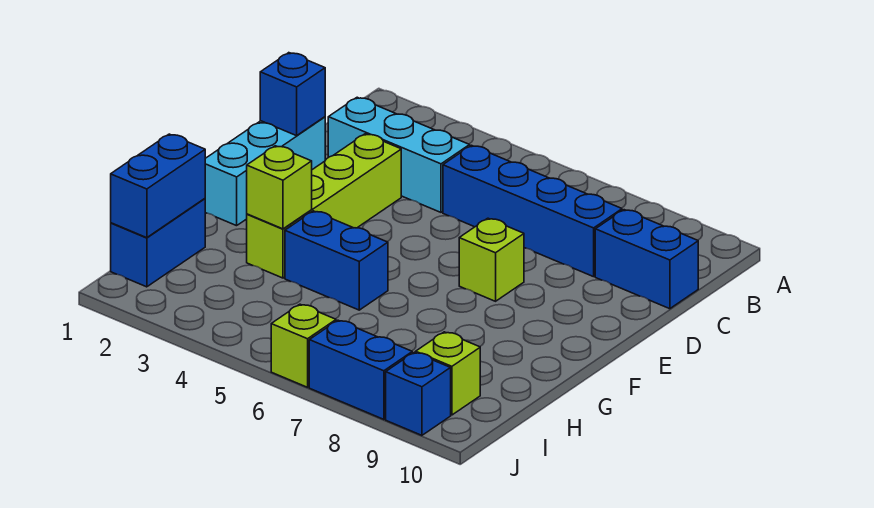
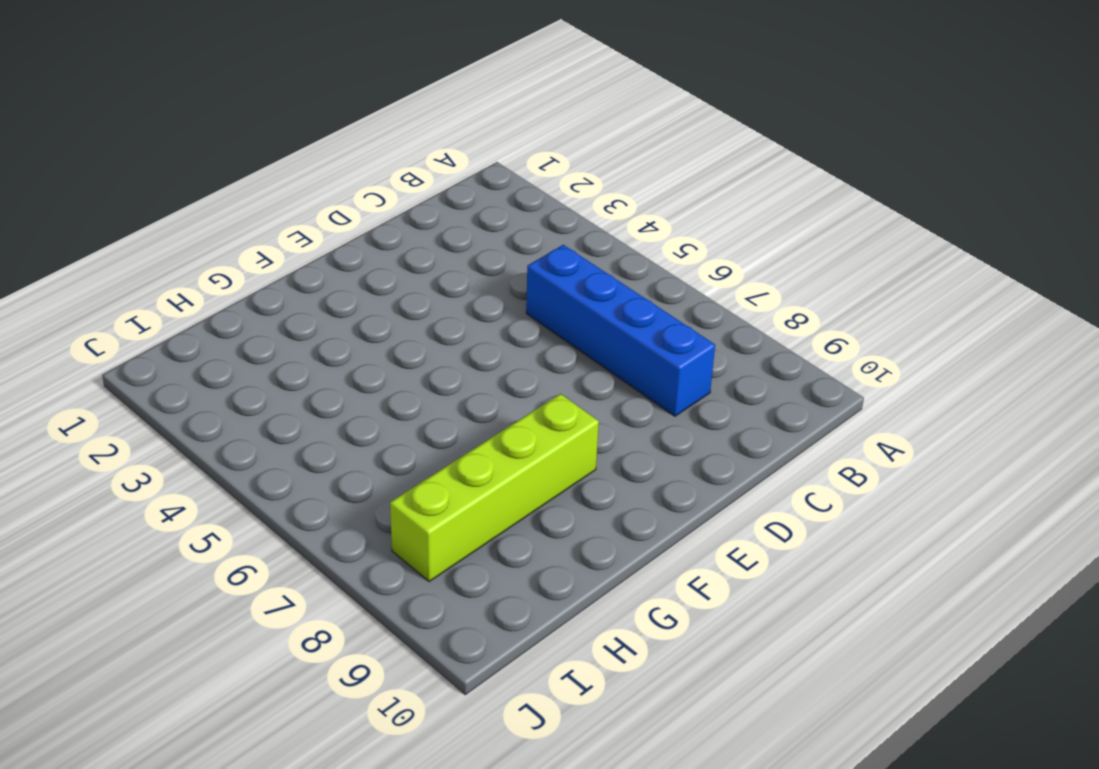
lime 1x4 brick [390,394,599,582] -> lime 1x4 brick moved to [247,134,401,278]
none -> cyan 1x3 brick [328,97,470,212]
none -> blue 1x2 brick [595,210,698,309]
none -> cyan 1x3 brick [205,117,325,226]

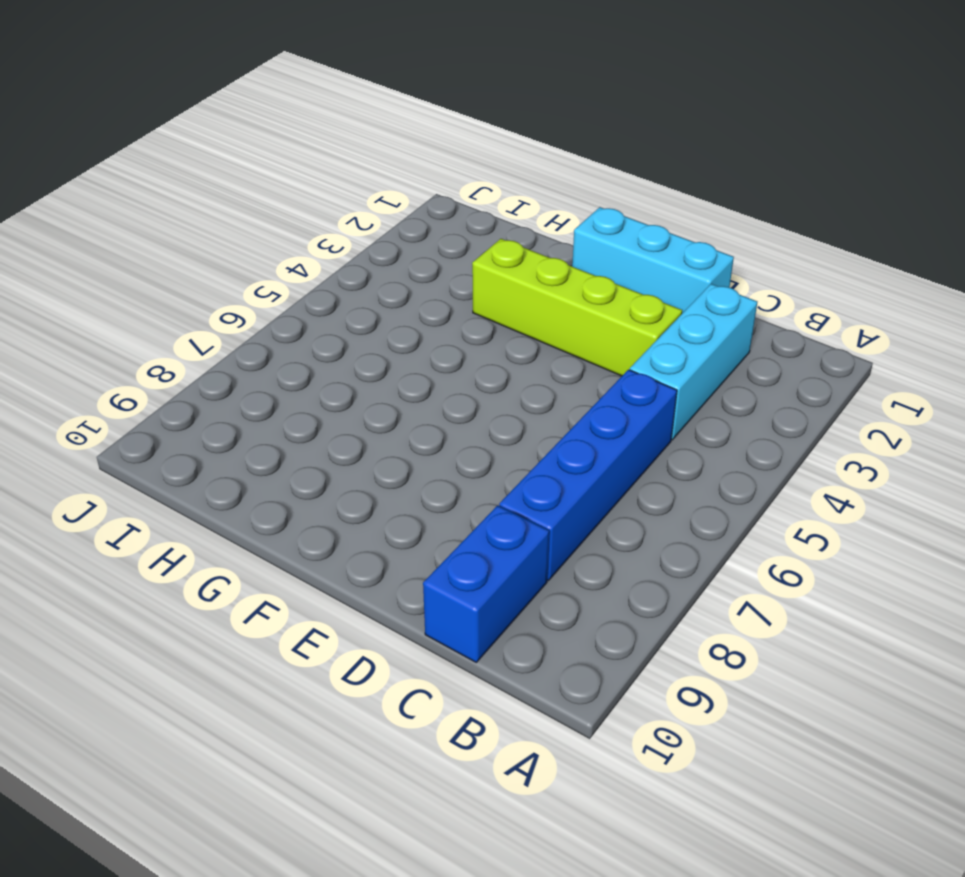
none -> lime 1x1 brick [459,218,524,301]
none -> blue 1x2 brick [285,211,388,310]
none -> blue 1x2 brick [111,199,205,287]

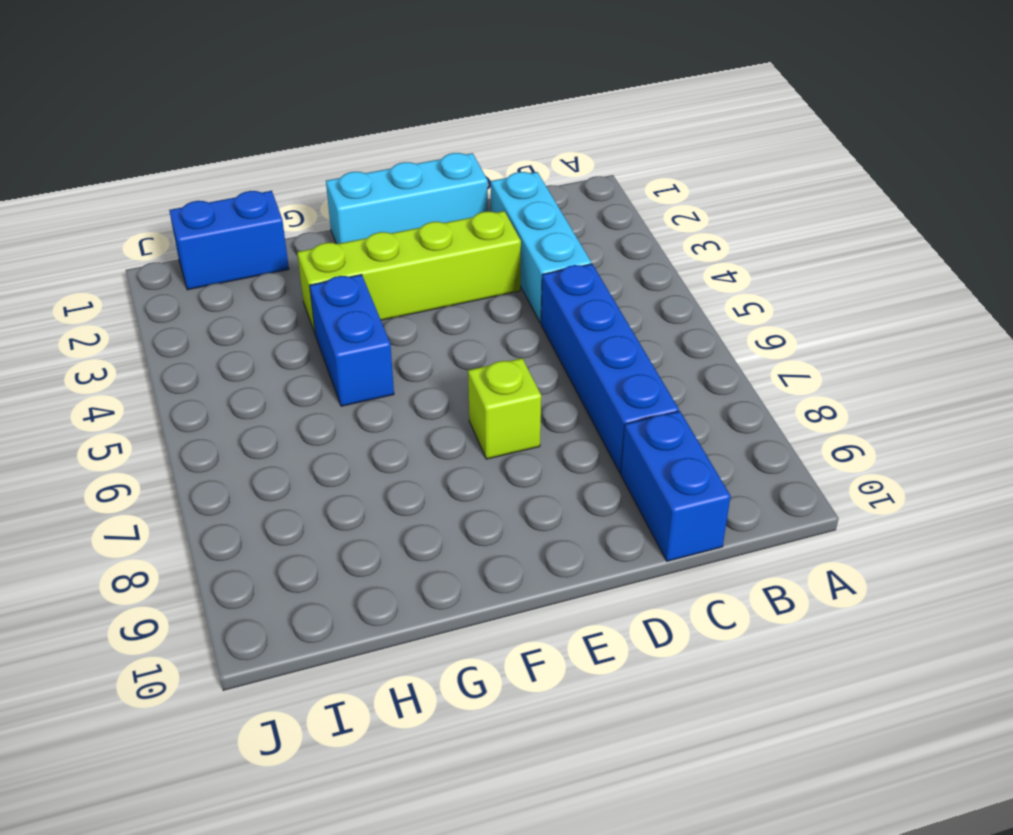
none -> lime 1x1 brick [416,332,480,415]
none -> lime 1x1 brick [271,304,336,387]
none -> blue 1x2 brick [309,320,412,419]

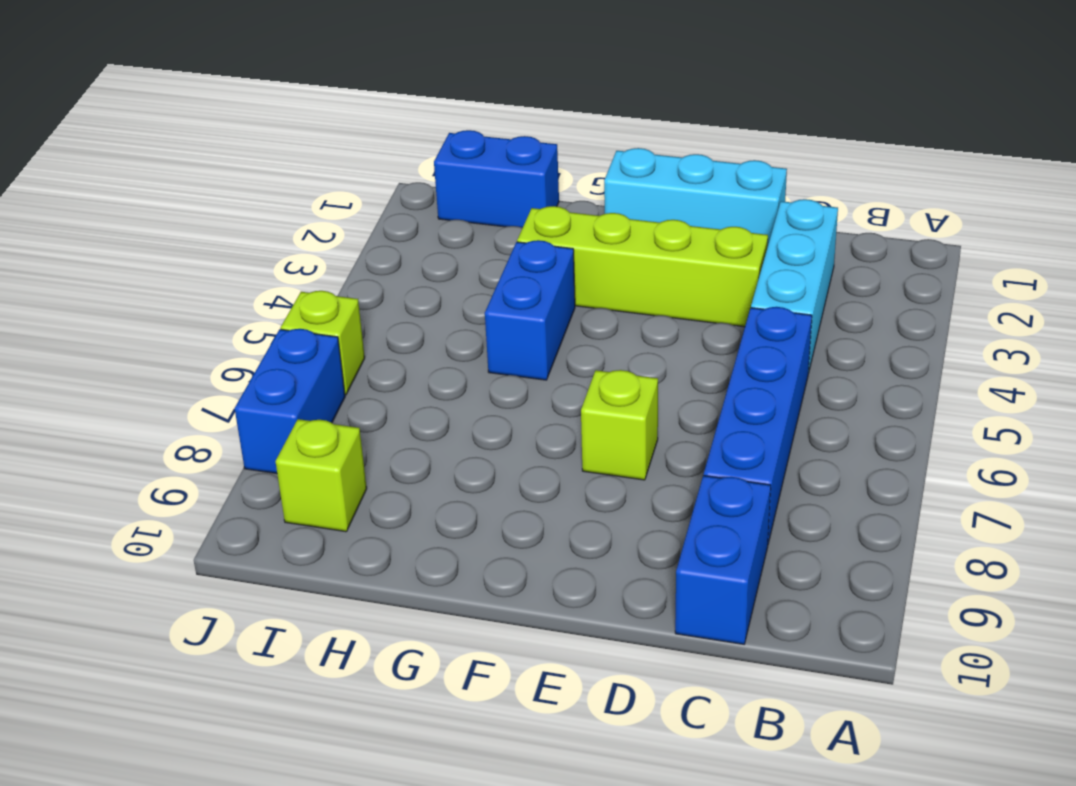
none -> blue 1x1 brick [386,352,451,435]
none -> blue 1x1 brick [260,53,325,136]
none -> lime 1x1 brick [247,146,312,229]

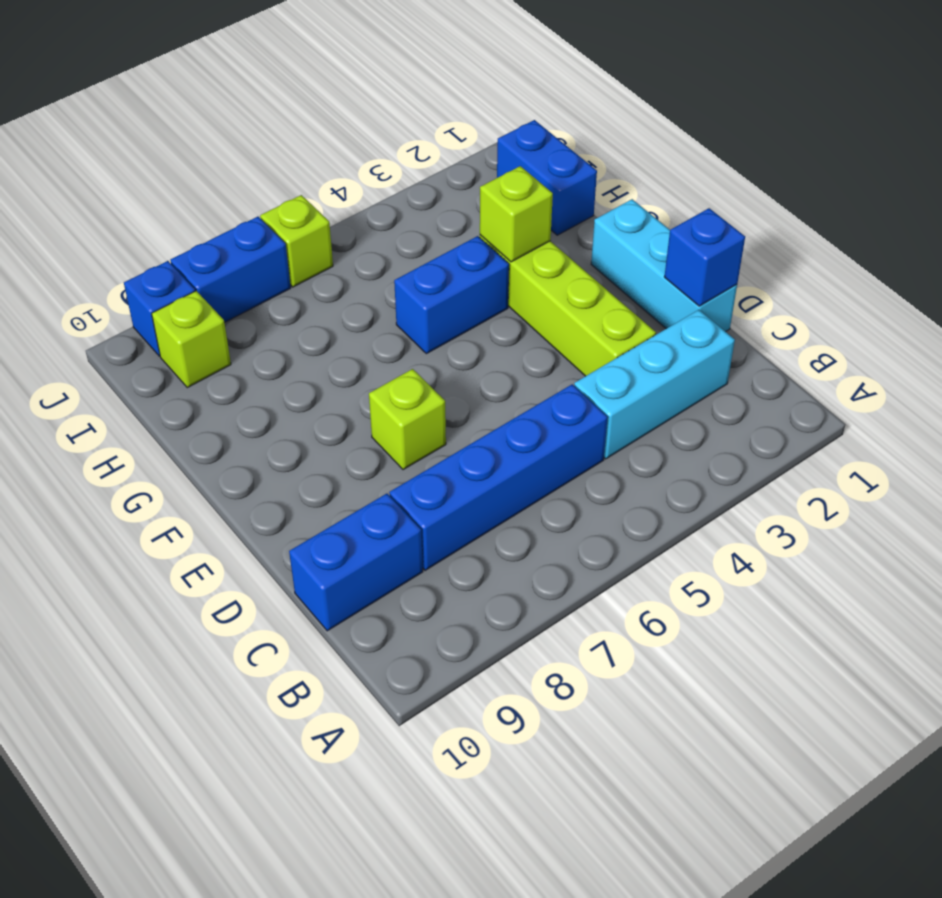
none -> blue 1x2 brick [111,134,205,238]

